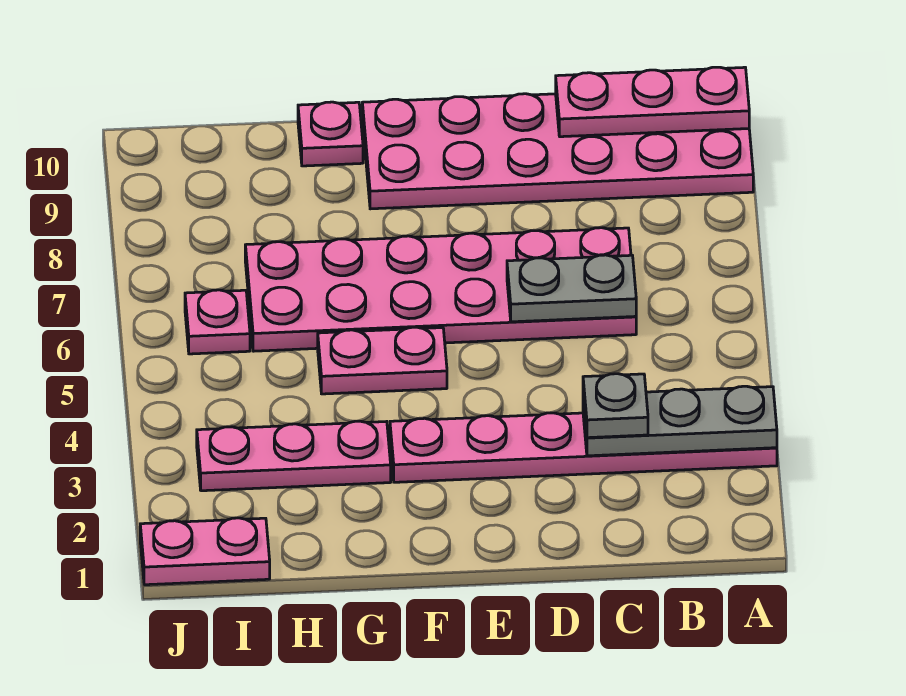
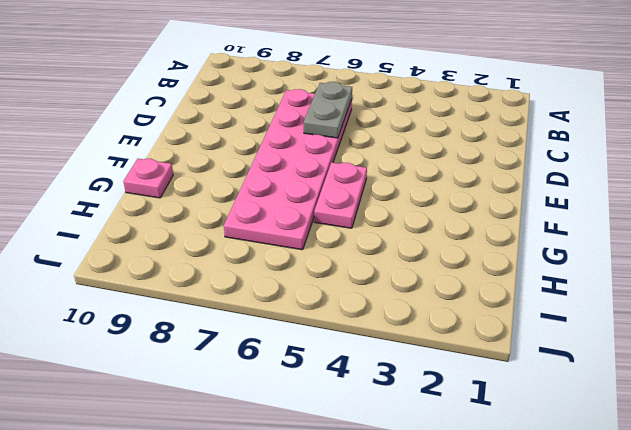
none -> pink 1x6 plate [390,413,777,482]
none -> pink 2x6 plate [362,94,753,209]
none -> pink 1x3 plate [197,421,391,491]

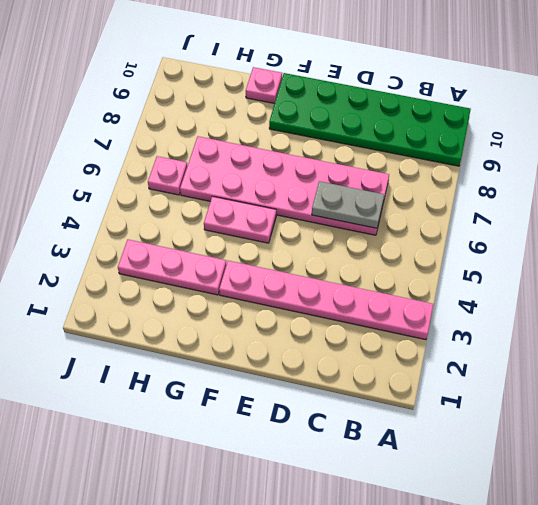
green 2x6 plate [269,73,471,166] -> pink 2x6 plate [362,94,753,209]
none -> pink 1x2 plate [140,518,270,585]
none -> grey 1x3 plate [583,386,777,456]
none -> pink 1x3 plate [556,67,749,137]

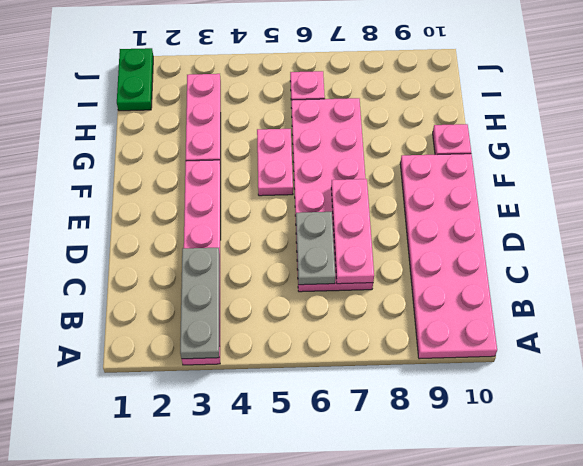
pink 1x3 plate [331,179,374,284] -> pink 1x3 plate moved to [556,67,749,137]
green 1x2 plate [117,48,153,111] -> pink 1x2 plate [140,518,270,585]
none -> grey 1x1 plate [583,374,648,438]

